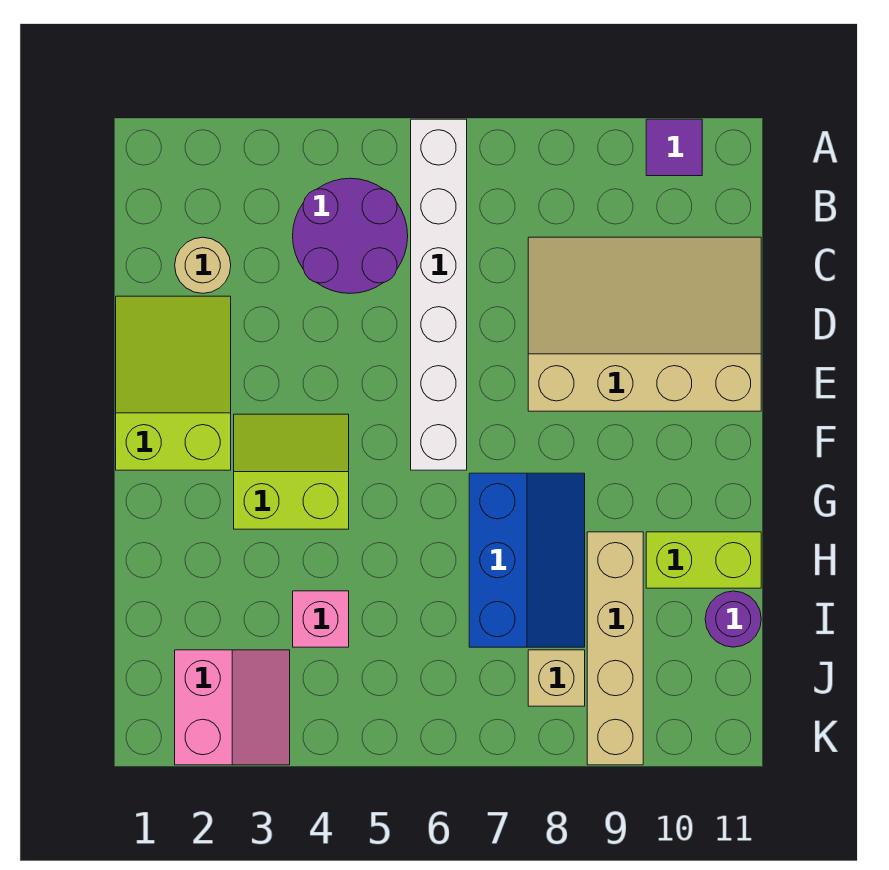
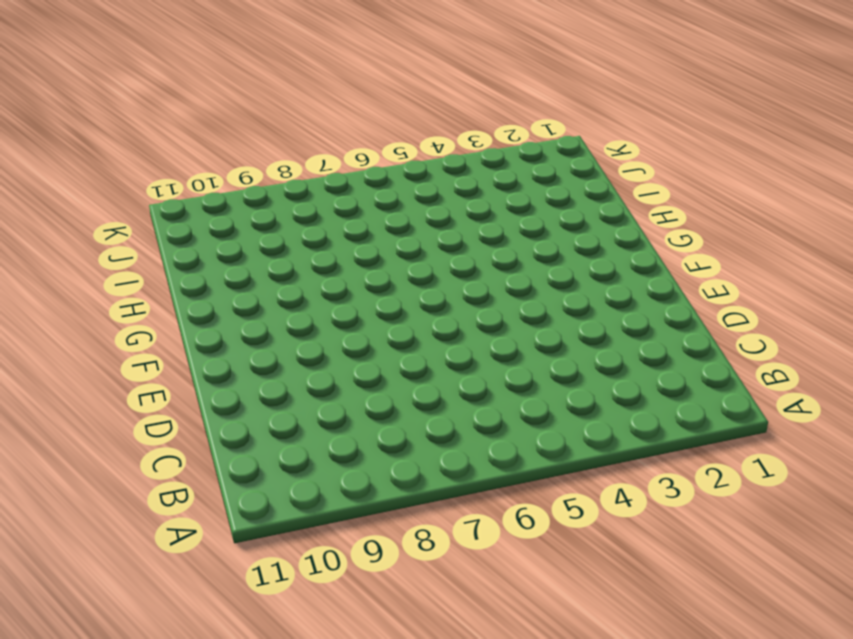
none -> white 1x6 brick [411,119,467,470]
none -> purple 1x1 tile [646,119,702,176]
none -> purple 2x2 round brick [293,178,408,293]

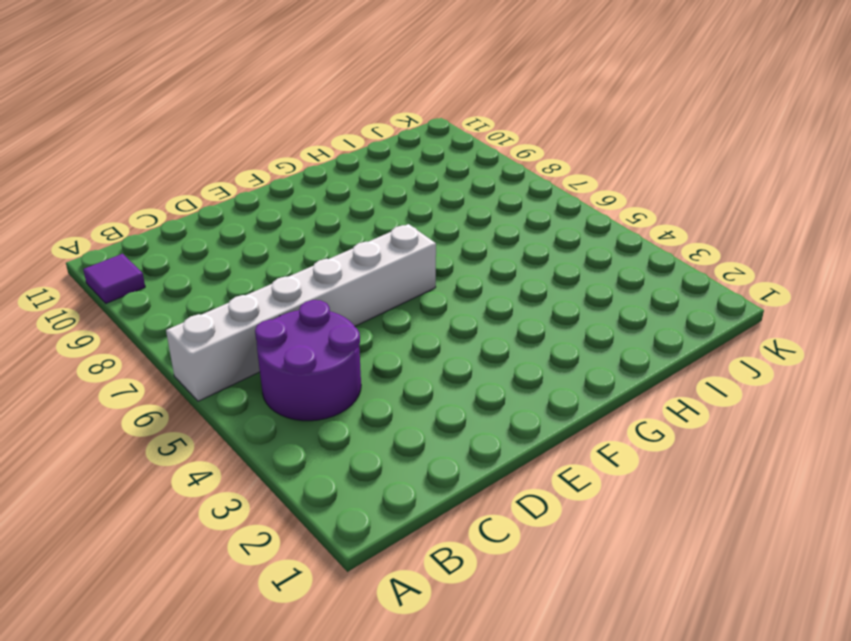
none -> tan 1x1 round brick [175,237,231,293]
none -> tan 3x4 slope [528,237,761,411]
none -> lime 2x3 slope [116,296,231,470]

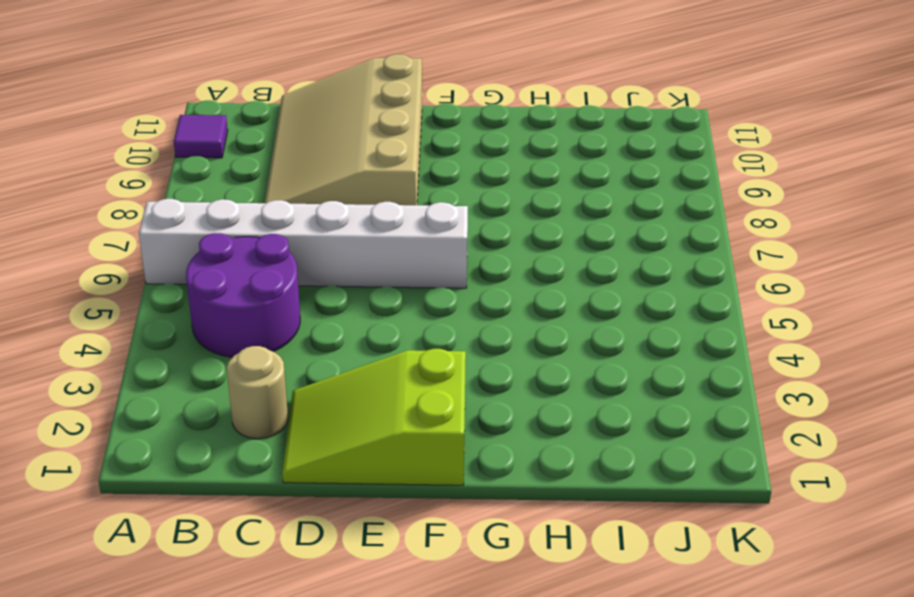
none -> lime 2x2 slope [234,414,349,529]
none -> blue 2x3 slope [469,473,585,647]
none -> tan 1x4 brick [587,532,643,765]

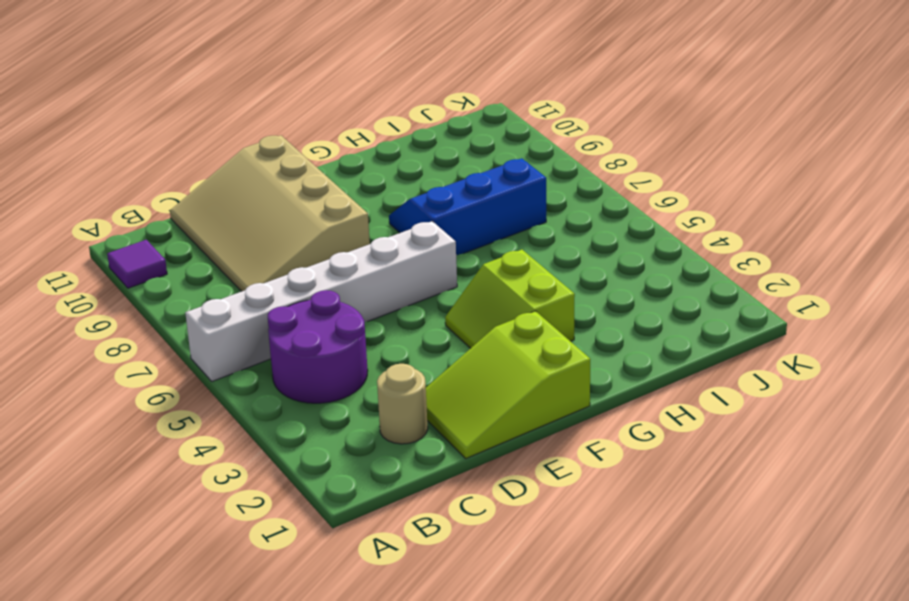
none -> tan 1x4 brick [587,532,643,765]
none -> lime 1x2 brick [646,532,761,588]
none -> pink 1x1 brick [293,591,349,647]

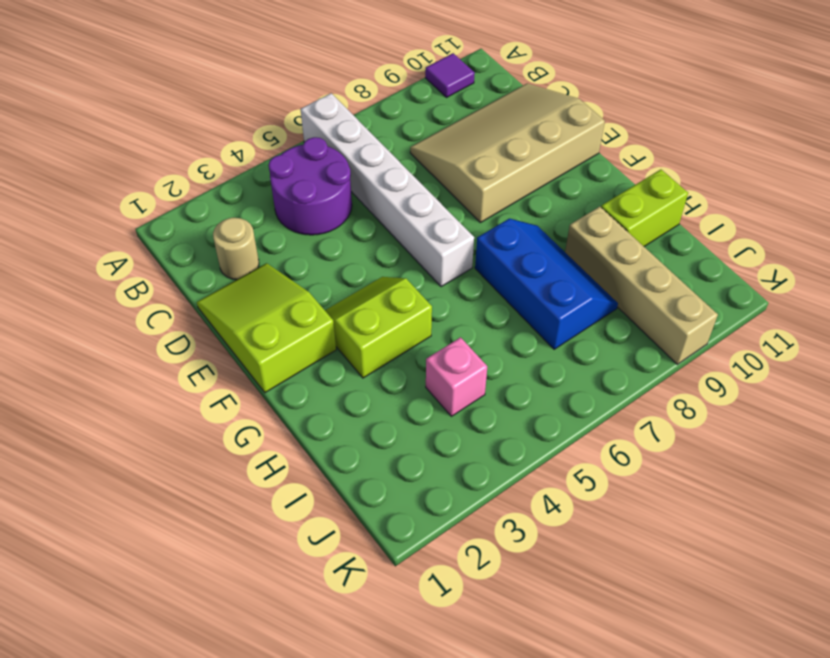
none -> purple 1x1 round brick [705,591,761,647]
none -> pink 2x2 slope [175,650,290,765]
none -> tan 1x1 brick [528,650,585,706]

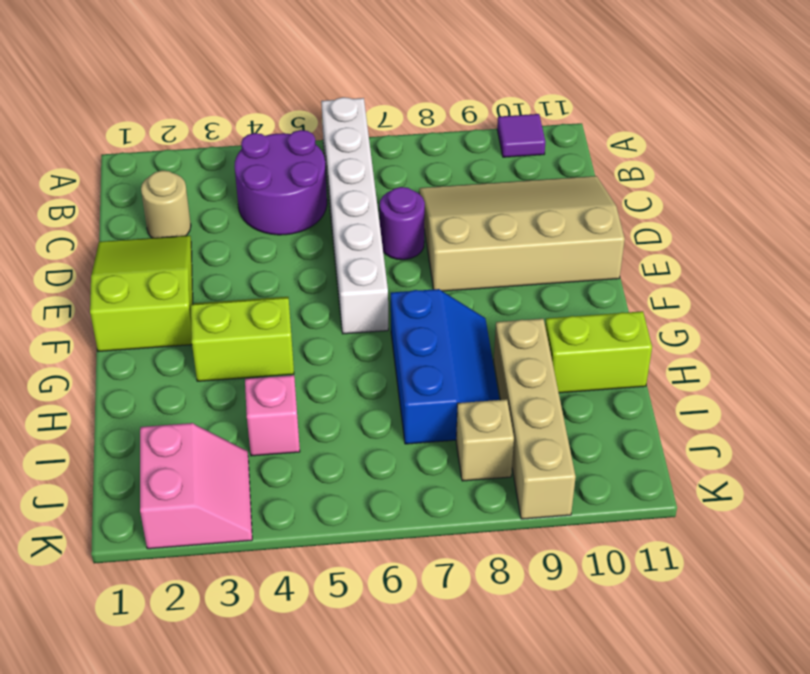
purple 1x1 round brick [380,187,425,260] -> purple 1x1 round brick moved to [705,591,761,647]

